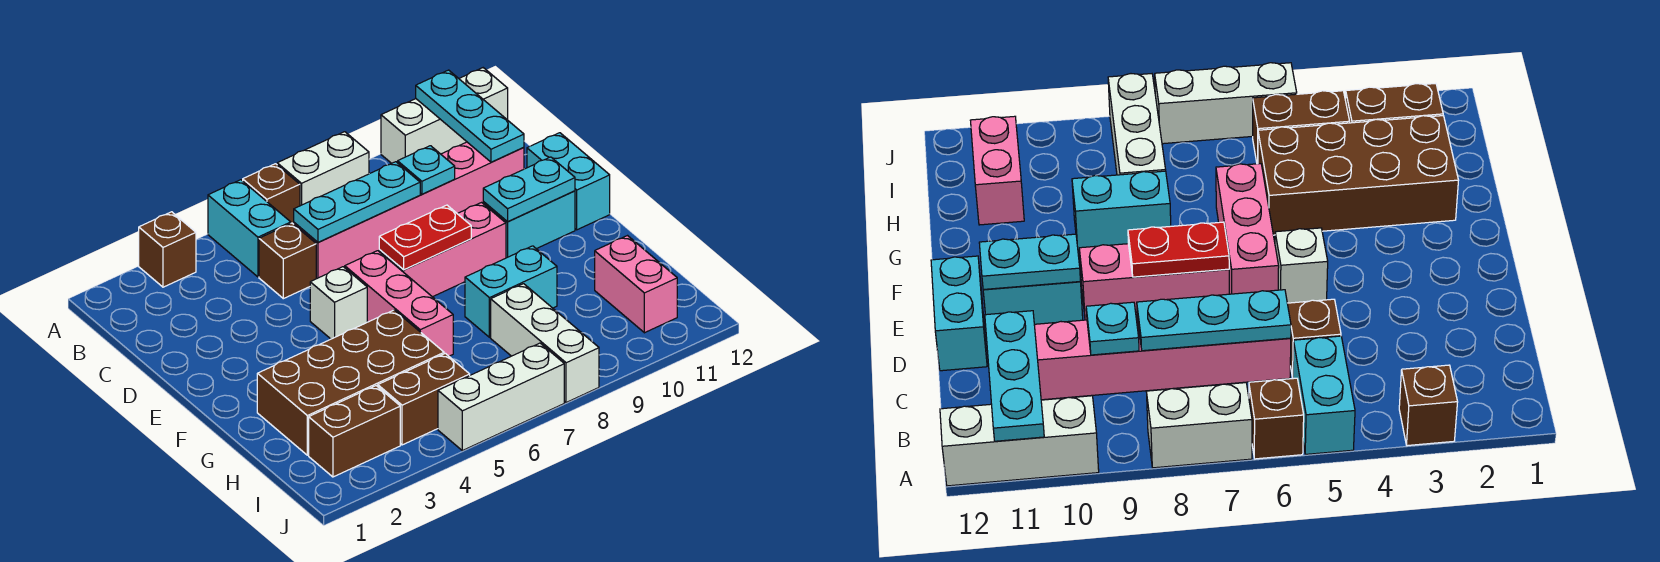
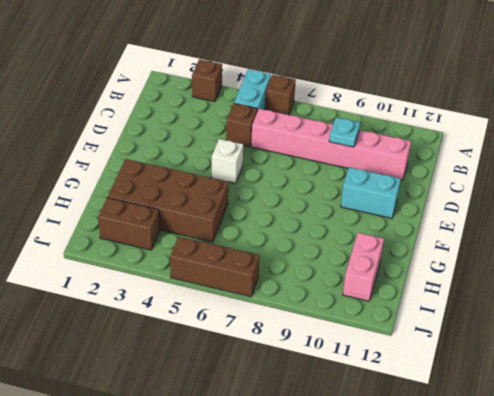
brown 1x3 brick [170,237,260,297] -> white 1x3 brick [438,343,564,451]
none -> white 1x2 brick [277,132,369,206]
none -> white 1x3 brick [381,68,508,163]
none -> cyan 1x2 brick [527,133,610,230]

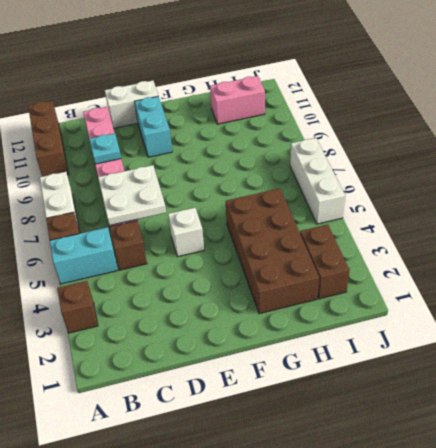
brown 1x3 brick [28,101,68,177] -> white 1x3 brick [381,68,508,163]
white 2x2 plate [98,165,166,226] -> cyan 1x3 plate [294,162,420,242]
white 1x2 brick [105,81,158,128] -> cyan 1x2 brick [527,133,610,230]
none -> pink 1x3 brick [345,251,453,356]
none -> pink 1x3 brick [379,203,506,297]
none -> cyan 1x2 brick [465,246,557,337]

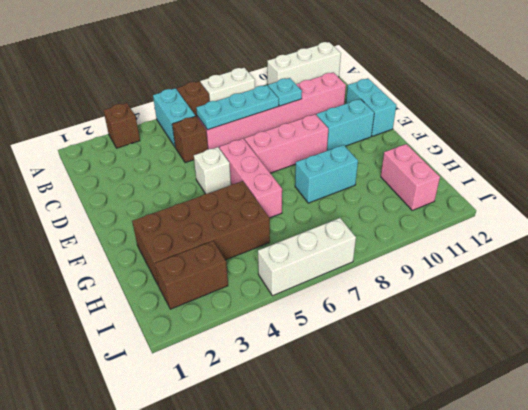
none -> white 1x3 brick [491,284,599,403]
none -> brown 1x2 brick [378,353,470,445]
none -> cyan 1x3 plate [416,70,524,162]

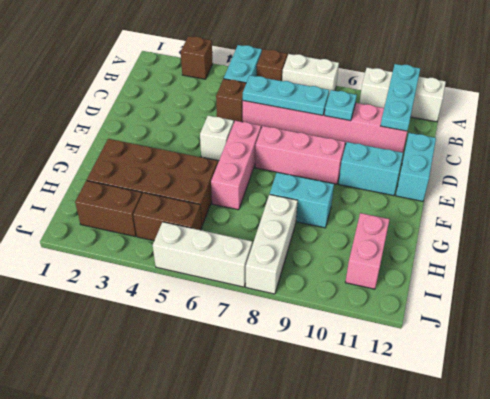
none -> red 1x2 plate [379,205,471,270]
none -> cyan 1x2 plate [483,157,575,222]

